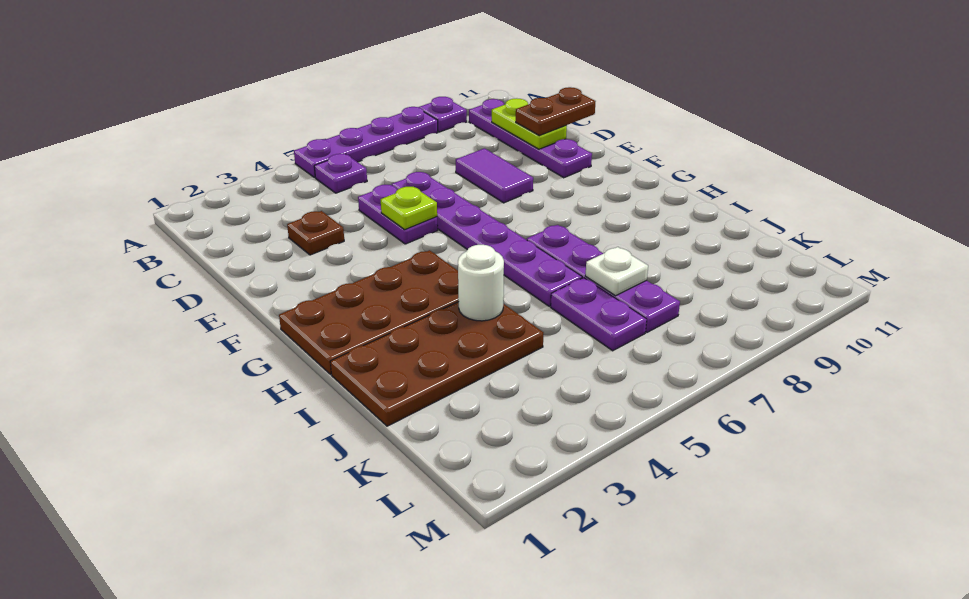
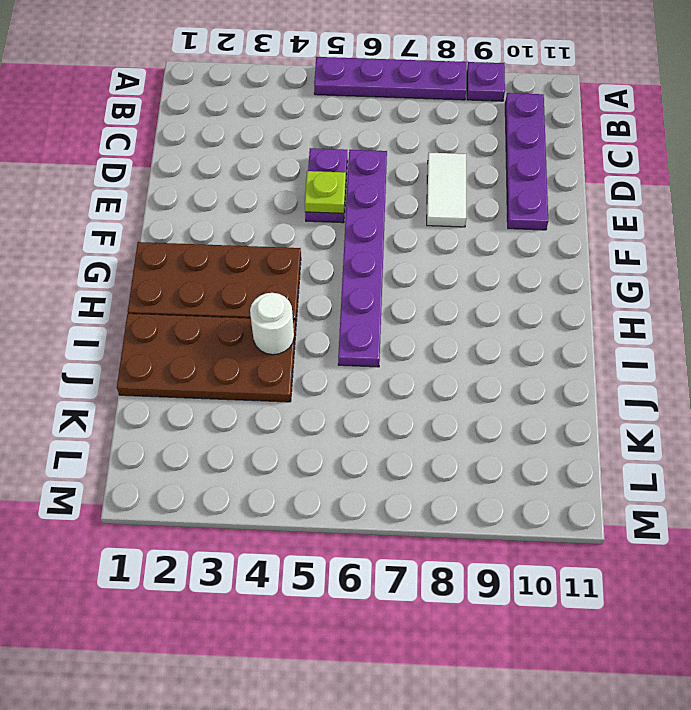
white 1x2 tile [427,153,466,227] -> purple 1x2 tile [456,148,533,203]
none -> purple 1x1 plate [314,154,367,193]
none -> brown 1x1 plate [287,211,344,255]
none -> purple 1x4 plate [527,225,680,332]

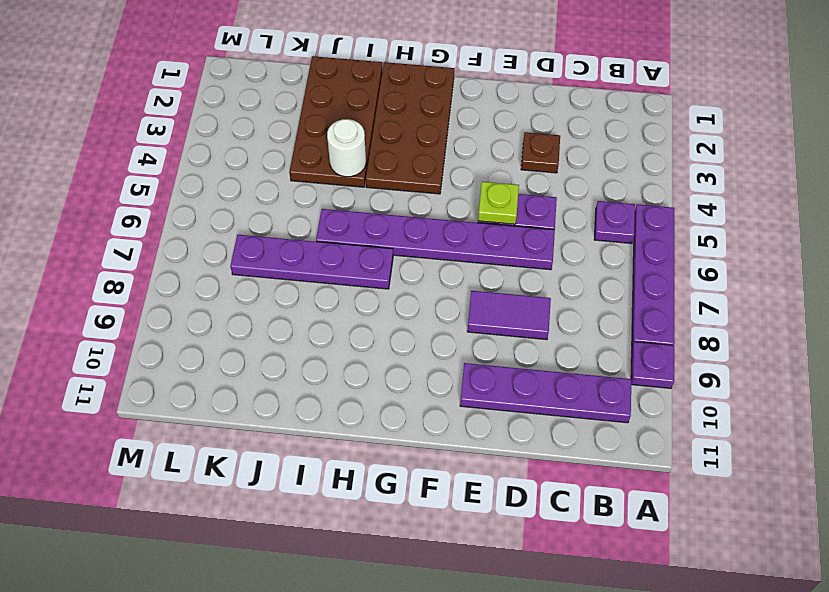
none -> purple 1x2 plate [551,278,647,351]
none -> lime 1x2 plate [492,98,567,149]
none -> white 1x1 plate [585,247,648,296]

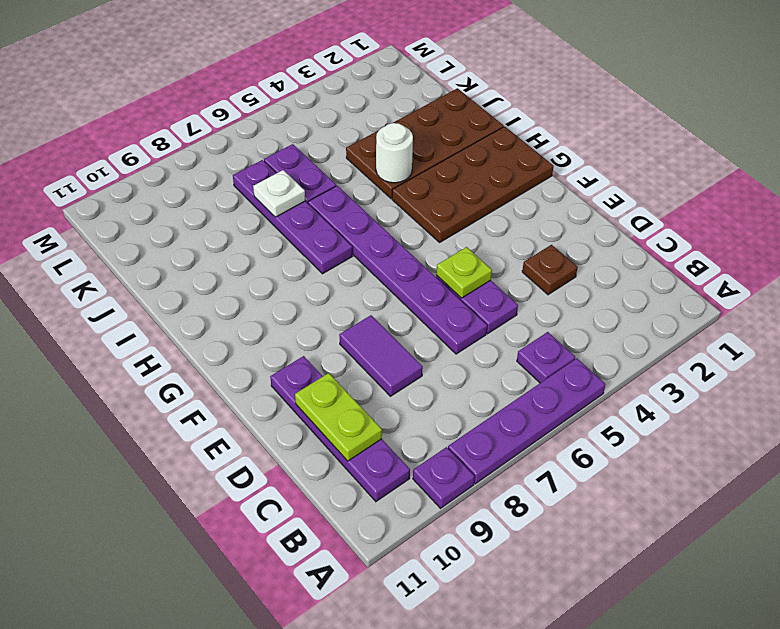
none -> brown 1x2 plate [516,87,596,136]

